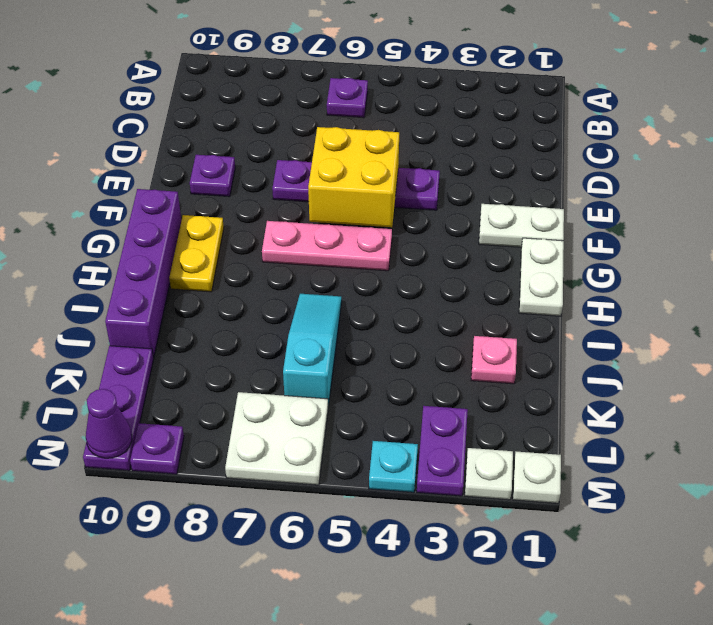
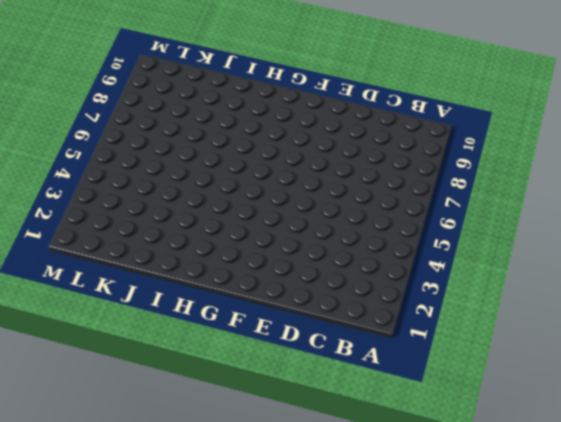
none -> purple 1x1 plate [327,78,368,118]
none -> purple 1x4 plate [272,160,440,210]
none -> purple 1x1 plate [190,155,235,197]

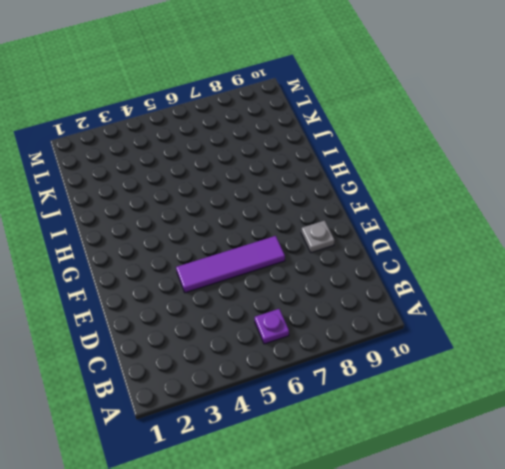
purple 1x4 tile [176,236,285,293] -> purple 1x4 plate [272,160,440,210]
grey 1x1 plate [301,221,335,253] -> purple 1x1 plate [190,155,235,197]
none -> white 1x2 plate [479,204,564,247]
none -> white 1x2 plate [519,238,564,316]
none -> pink 1x3 plate [262,221,392,271]

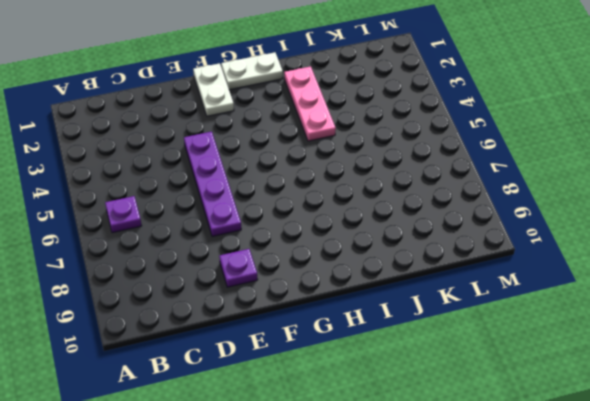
pink 1x3 plate [284,66,336,141] -> pink 1x3 plate moved to [262,221,392,271]
none -> yellow 1x2 plate [169,215,224,292]
none -> purple 1x4 brick [105,189,181,358]
none -> cyan 1x3 slope [283,294,342,406]

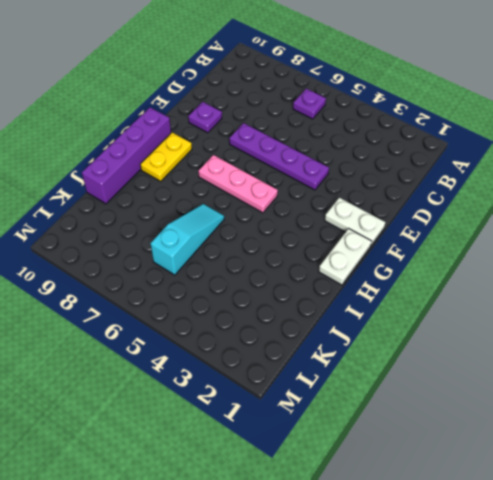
none -> pink 1x1 plate [471,336,517,384]
none -> purple 1x3 plate [83,346,154,471]
none -> purple 1x2 plate [417,406,468,496]

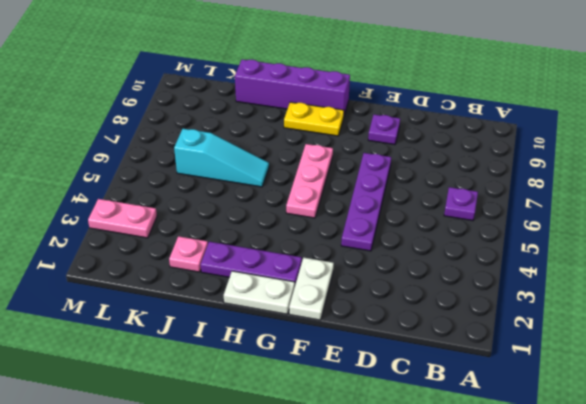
purple 1x3 plate [201,242,302,285] -> purple 1x3 plate moved to [83,346,154,471]
pink 1x2 plate [88,199,157,238] -> purple 1x2 plate [417,406,468,496]
none -> white 2x2 plate [225,392,328,485]
none -> white 1x1 plate [513,452,561,503]
none -> white 1x1 plate [465,448,513,500]

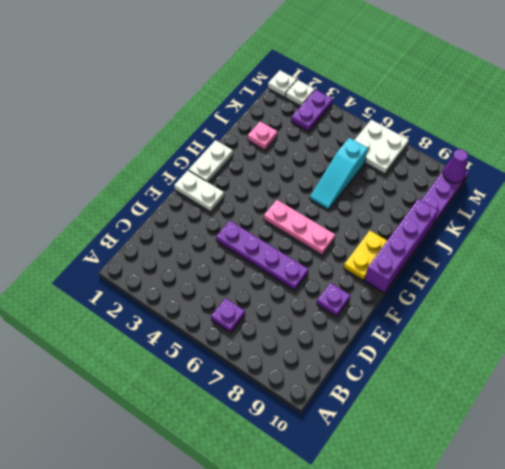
none -> cyan 1x1 plate [369,441,418,492]
none -> purple 1x1 plate [130,423,184,474]
none -> yellow 2x2 brick [308,127,399,227]

